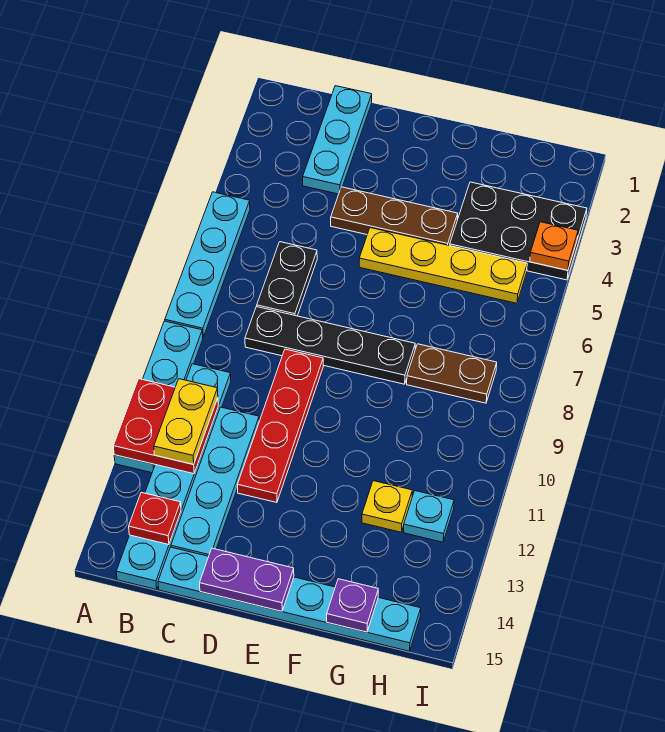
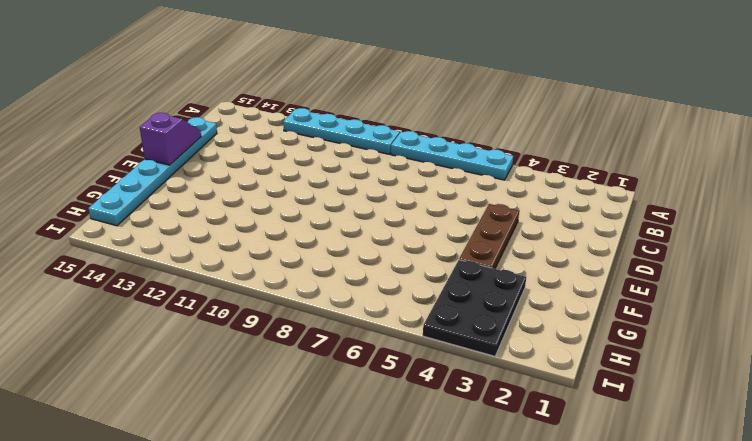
purple 1x2 slope [140,113,201,165] -> purple 1x2 plate [200,548,294,611]
none -> cyan 1x6 plate [116,364,231,590]
none -> cyan 1x3 plate [303,86,372,194]
none -> black 1x2 plate [257,242,317,316]

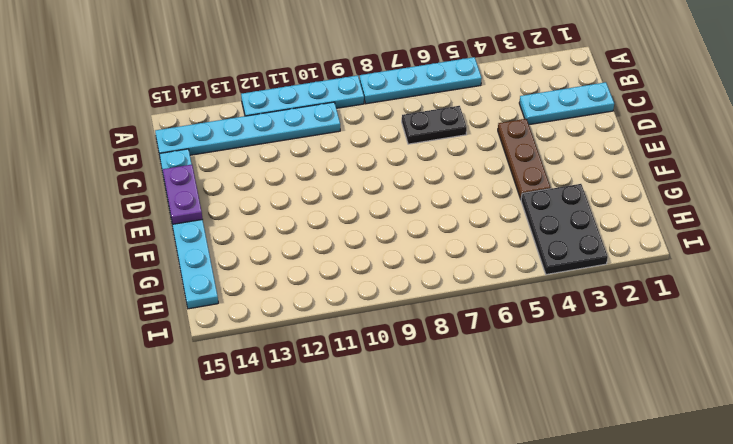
none -> black 1x4 plate [245,307,415,384]
none -> cyan 1x4 plate [171,407,259,556]
none -> red 1x4 plate [237,349,323,503]

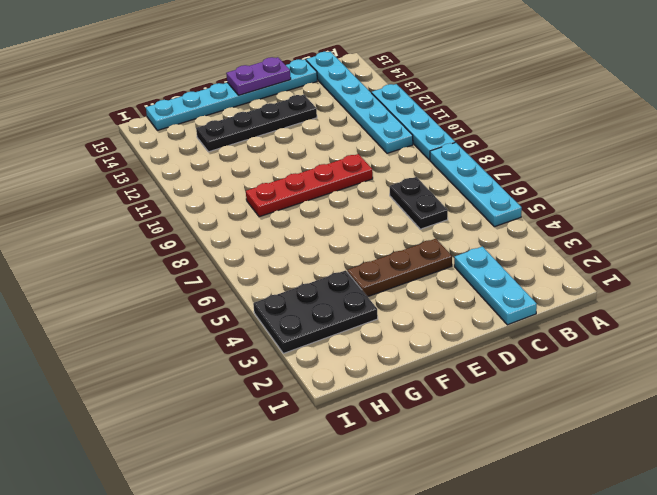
red 1x4 plate [246,154,373,217] -> red 1x4 plate turned to [237,349,323,503]
black 1x4 plate [196,95,317,152] -> black 1x4 plate moved to [245,307,415,384]
none -> cyan 1x4 plate [171,407,259,556]
none -> yellow 1x4 plate [359,228,527,303]
none -> brown 1x2 plate [407,344,497,403]

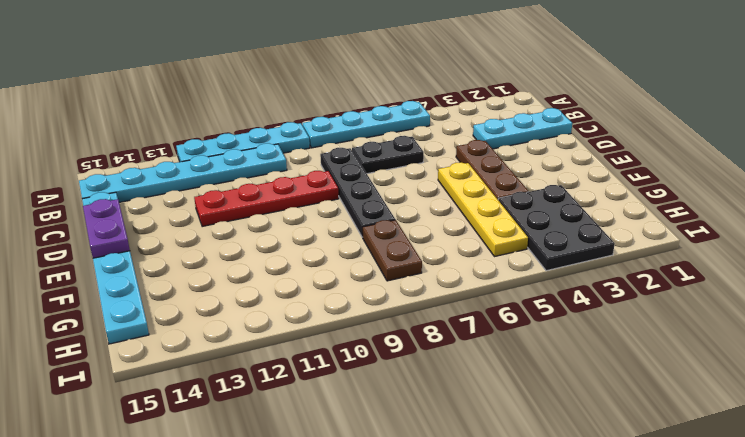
none -> cyan 1x4 plate [171,407,259,556]
none -> yellow 1x1 plate [362,481,412,532]
none -> cyan 1x1 plate [404,491,454,542]

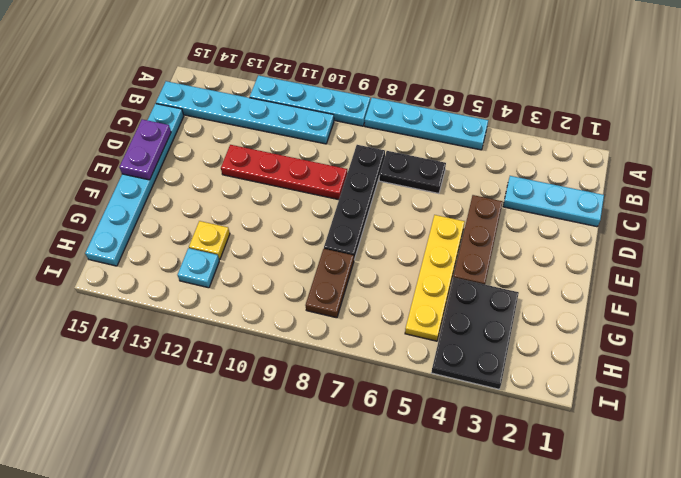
none -> cyan 1x4 plate [171,407,259,556]
none -> red 2x2 plate [113,379,218,474]
none -> red 1x1 plate [129,492,181,545]

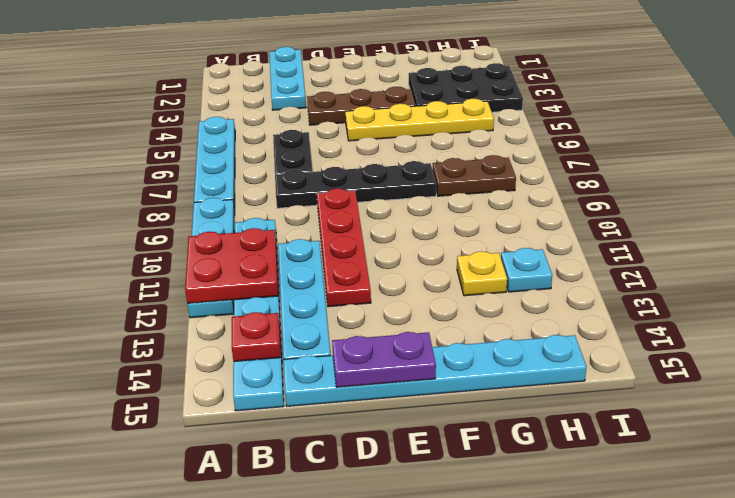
none -> purple 1x1 plate [327,579,378,632]
none -> orange 1x1 plate [530,222,578,270]
none -> yellow 1x2 plate [154,379,218,465]

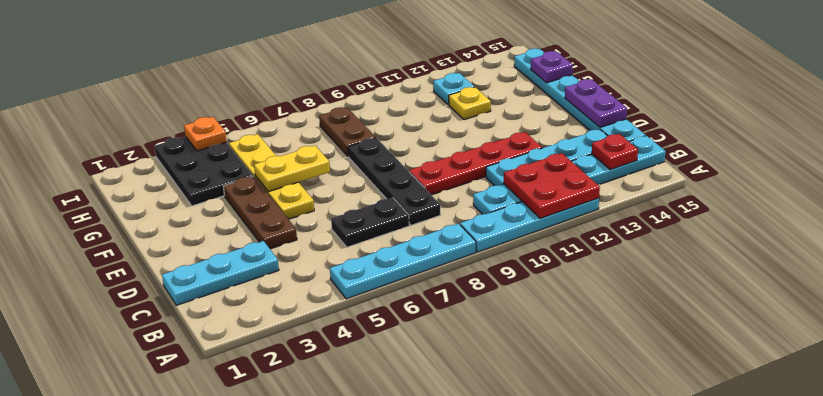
yellow 1x2 plate [254,146,330,192] -> yellow 1x2 plate moved to [154,379,218,465]

